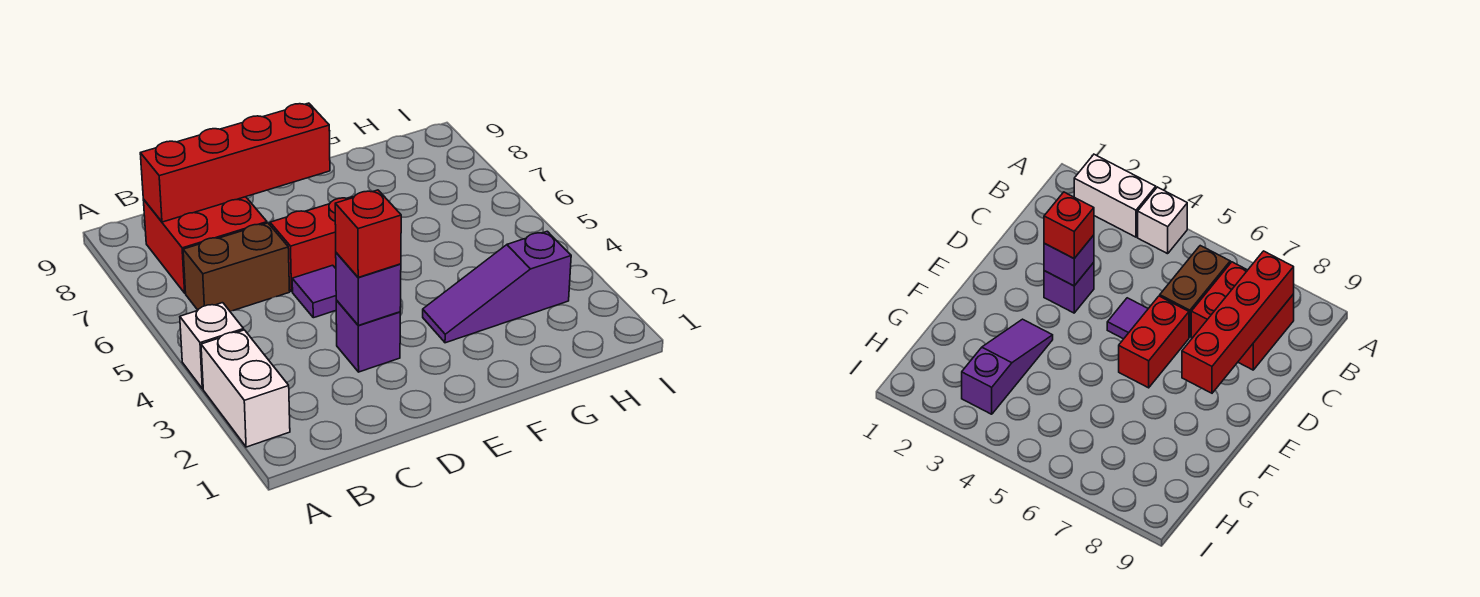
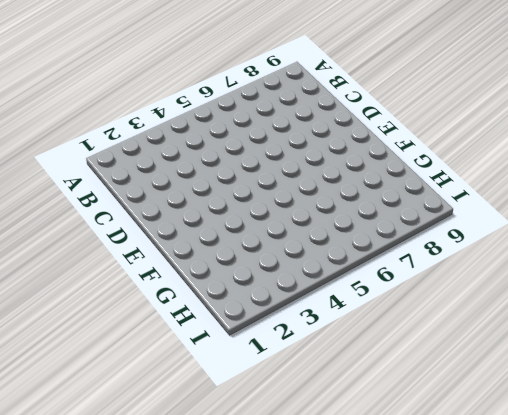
none -> white 1x2 brick [201,330,290,447]
none -> white 1x1 brick [180,303,244,389]

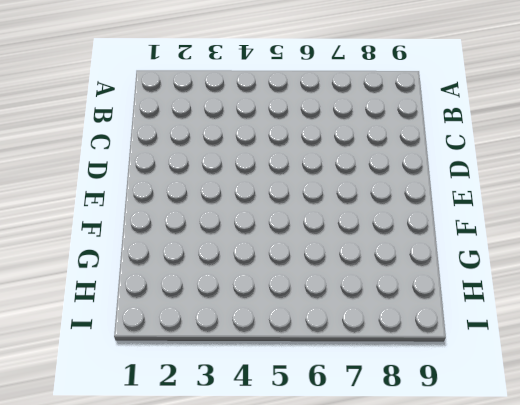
none -> white 1x2 brick [201,330,290,447]
none -> white 1x1 brick [180,303,244,389]

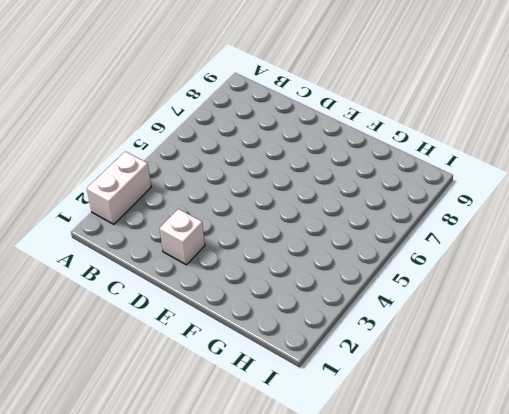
white 1x1 brick [160,209,205,265] -> white 1x1 brick moved to [180,303,244,389]
none -> brown 1x2 brick [183,223,290,311]
none -> red 2x2 brick [143,197,267,293]

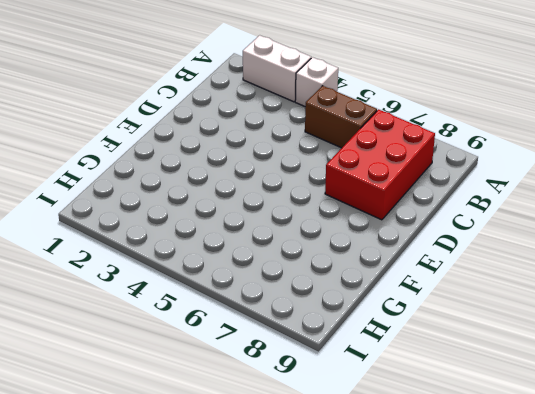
brown 1x2 brick [305,86,377,148] -> brown 1x2 brick turned to [183,223,290,311]
red 2x3 brick [325,109,435,220] -> red 2x2 brick [143,197,267,293]
none -> purple 1x1 brick [336,300,400,372]
none -> purple 1x1 tile [292,265,336,318]

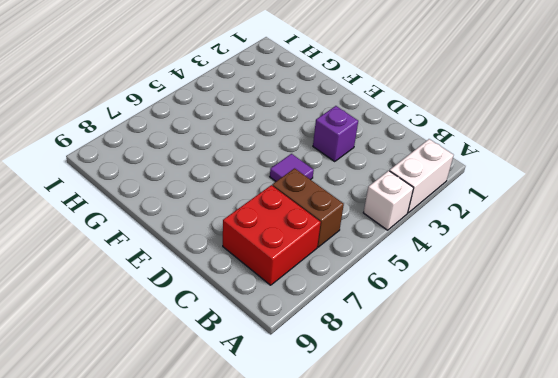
none -> red 1x2 brick [270,197,353,291]
none -> purple 1x3 slope [423,231,571,343]

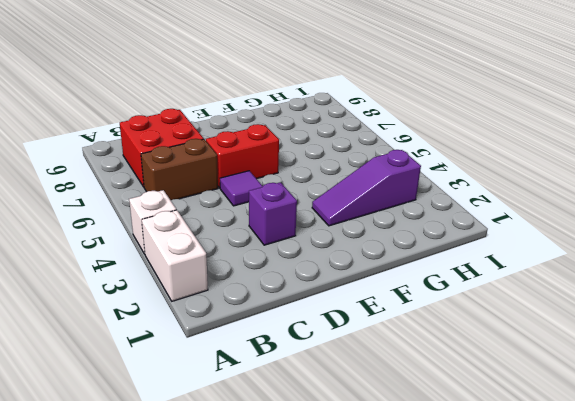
none -> red 1x4 brick [140,103,330,222]
none -> purple 1x1 brick [336,253,401,325]

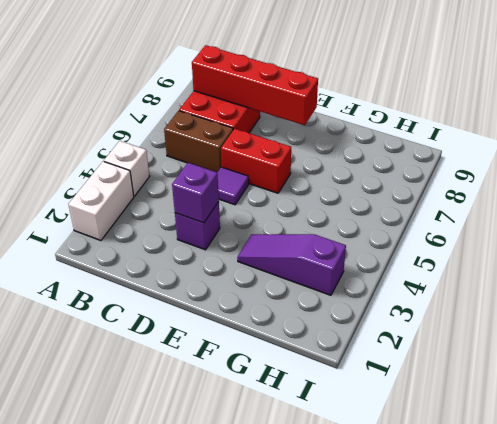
none -> red 1x1 brick [335,190,401,277]

